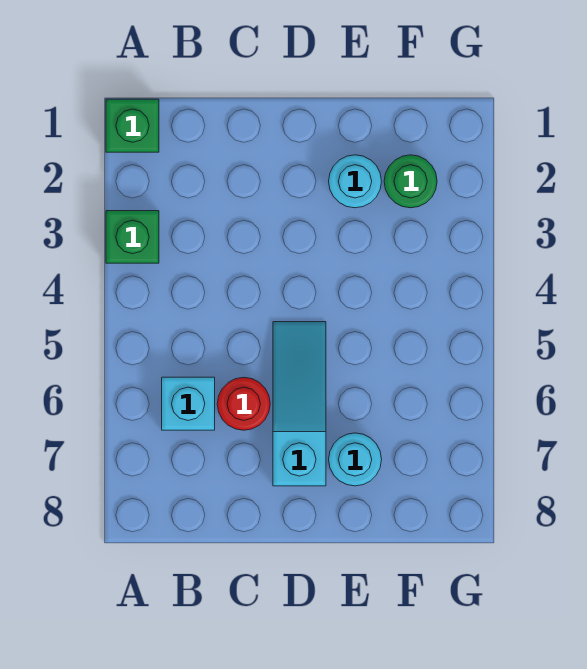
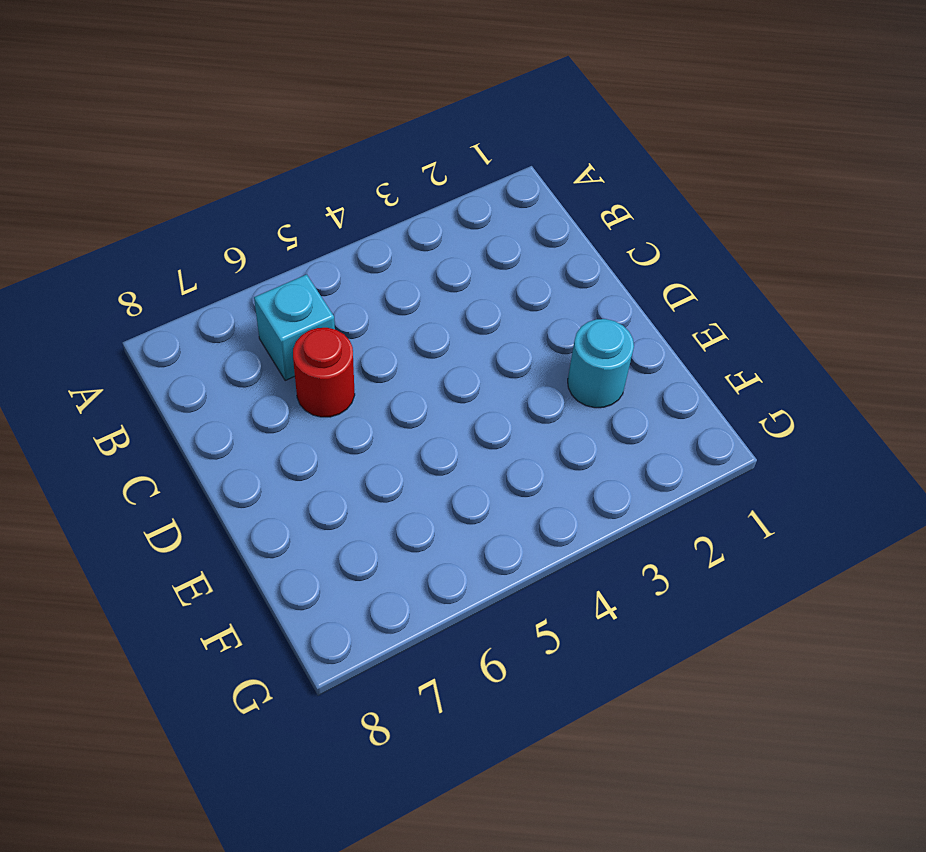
none -> green 1x1 brick [106,99,159,152]
none -> green 1x1 brick [106,211,159,263]

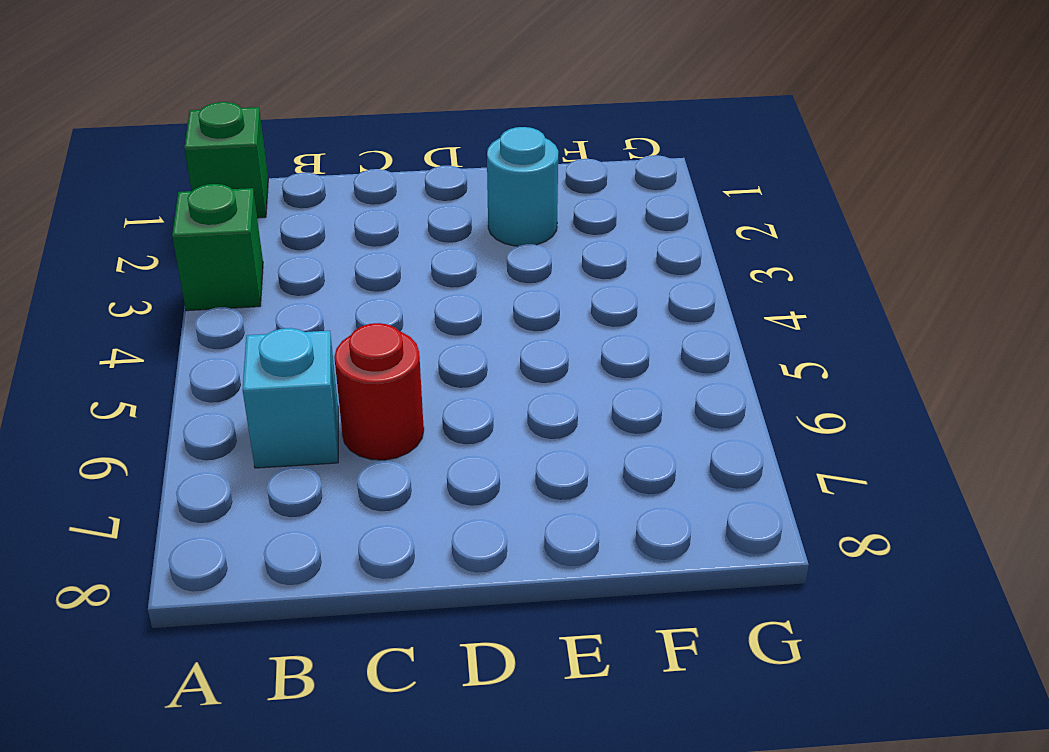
none -> cyan 1x3 slope [273,322,326,486]
none -> cyan 1x1 round brick [329,433,382,486]

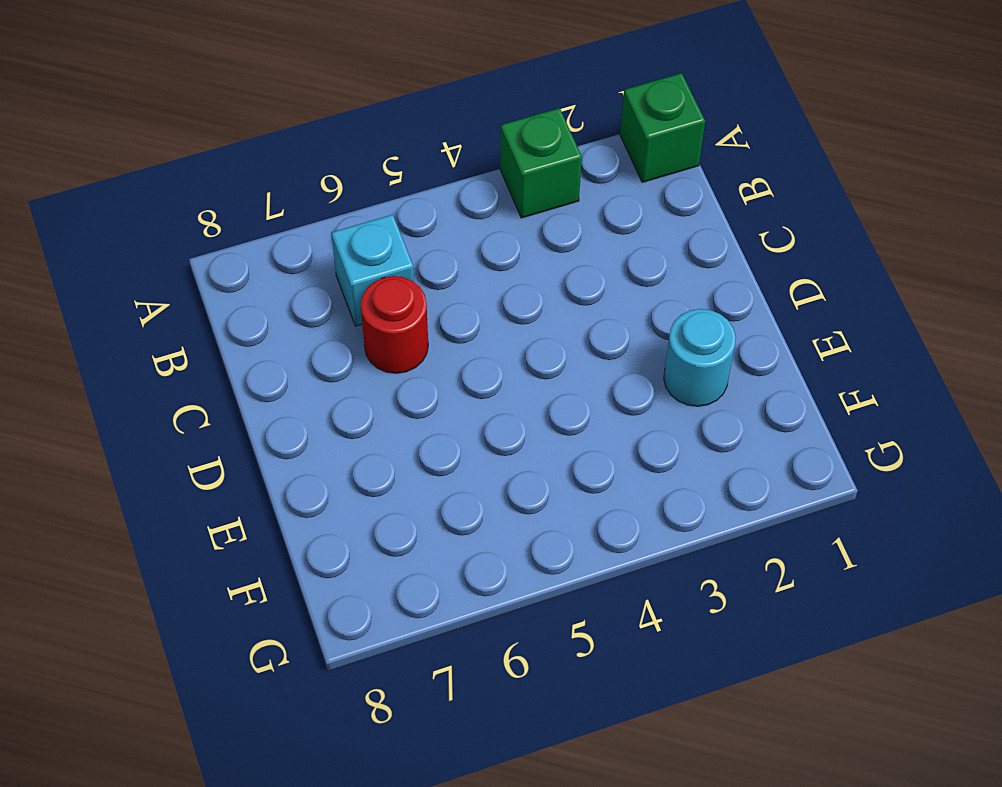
none -> cyan 1x3 slope [273,322,326,486]
none -> cyan 1x1 round brick [329,433,382,486]

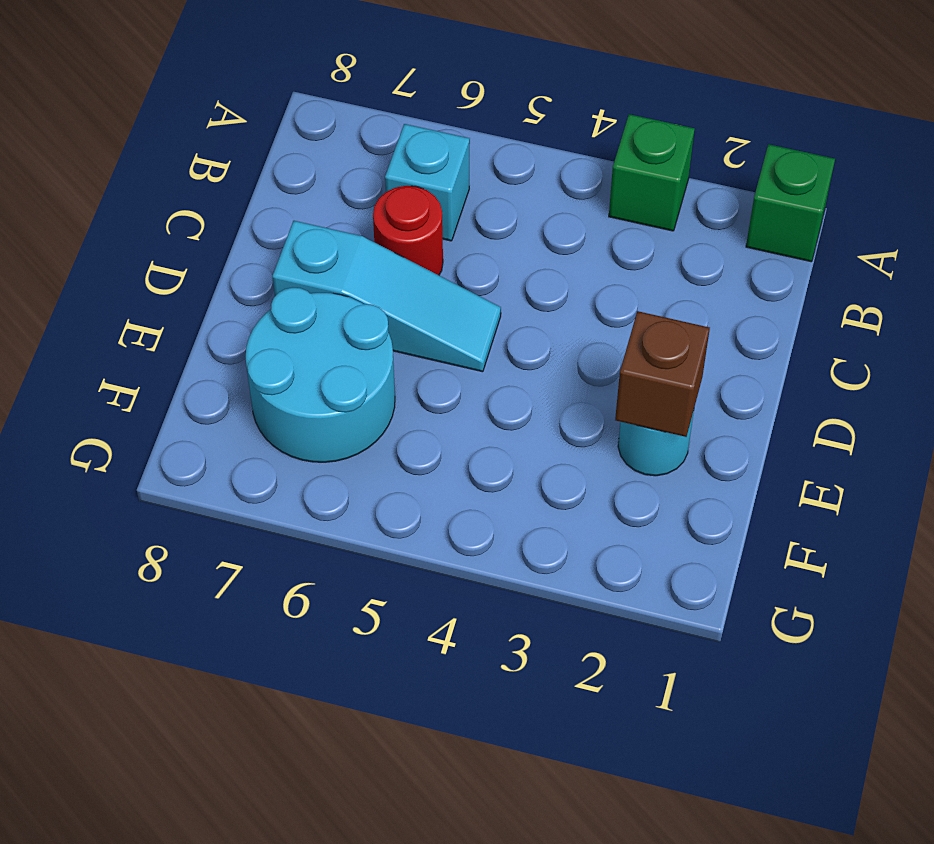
brown 1x1 brick [615,311,710,437] -> none
cyan 2x2 round brick [246,288,395,462] -> cyan 1x1 round brick [329,433,382,486]
none -> green 1x1 round brick [384,155,437,208]

